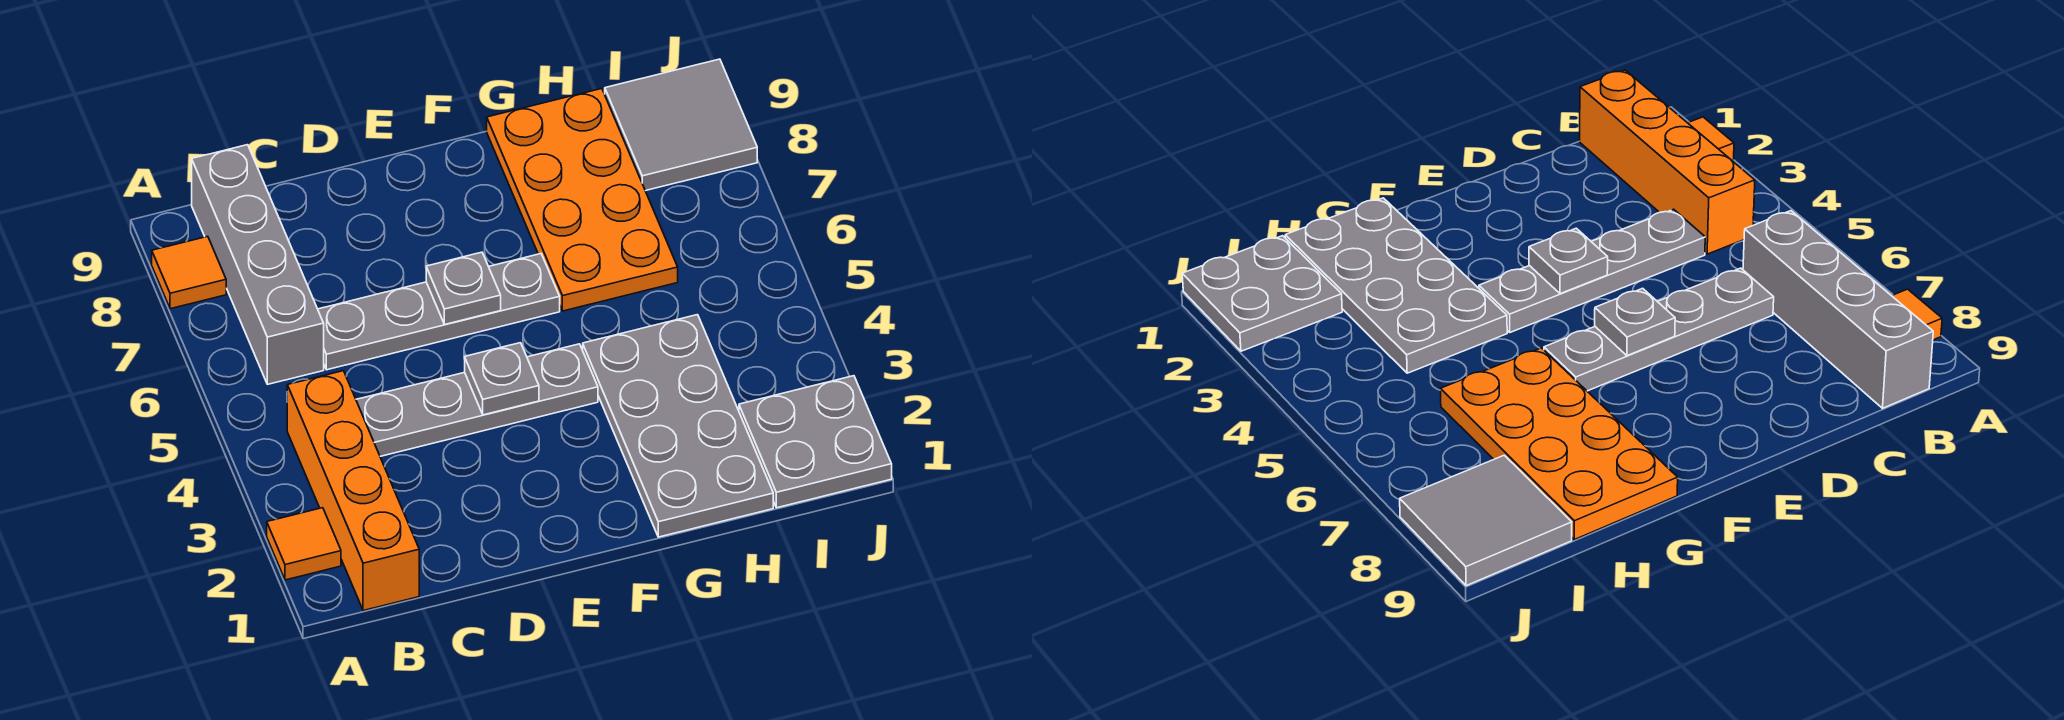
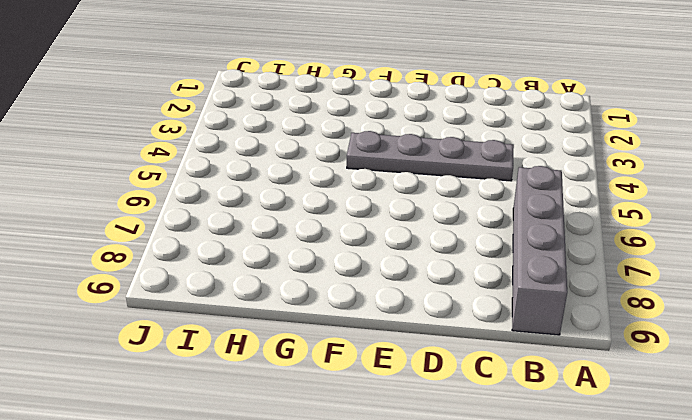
none -> orange 1x1 tile [267,508,341,580]
none -> orange 1x1 tile [152,236,226,309]
none -> orange 1x4 brick [287,371,419,611]

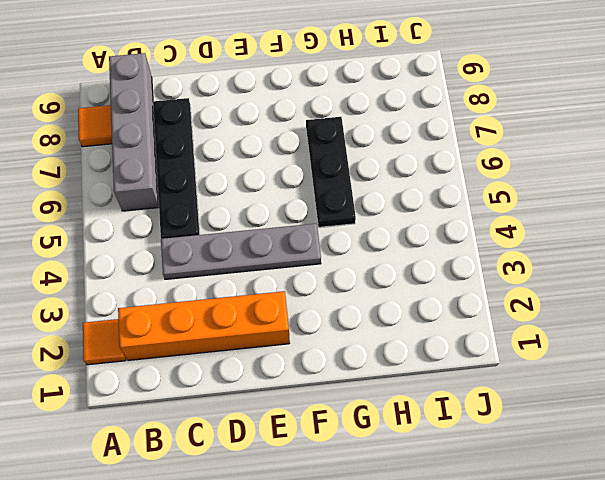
orange 1x4 brick [118,291,290,360] -> orange 1x4 brick turned to [287,371,419,611]
black 1x4 plate [153,98,200,239] -> grey 1x4 plate [318,254,560,370]
black 1x3 plate [306,117,356,227] -> orange 2x4 plate [487,89,678,311]
none -> grey 2x4 plate [583,315,773,537]
none -> grey 2x2 plate [739,376,892,508]
none -> grey 2x2 tile [605,59,757,191]

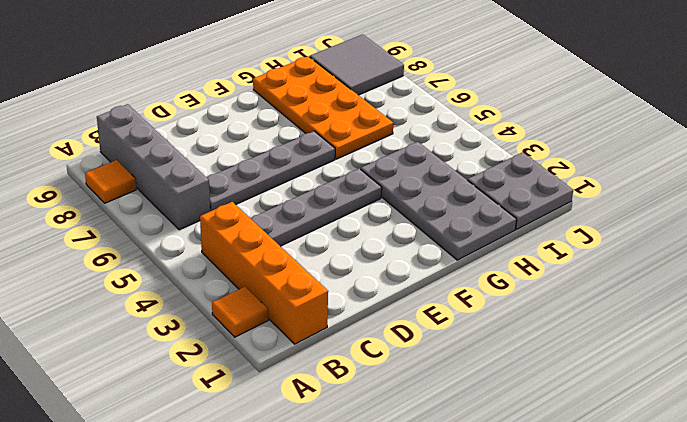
none -> grey 1x1 plate [465,343,539,415]
none -> grey 1x1 plate [426,252,501,324]

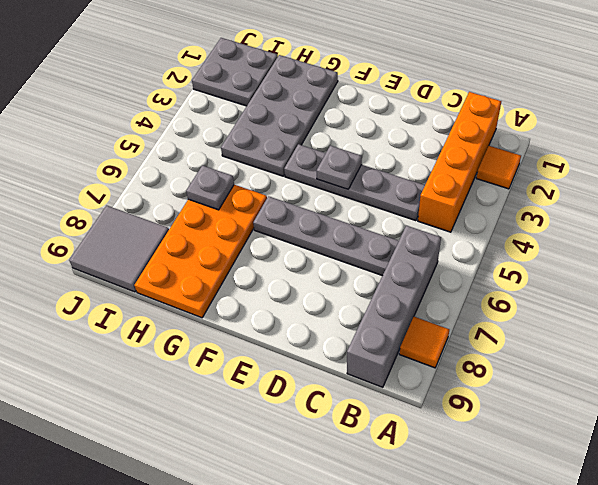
grey 1x1 plate [186,165,234,210] -> grey 1x1 plate moved to [426,252,501,324]

